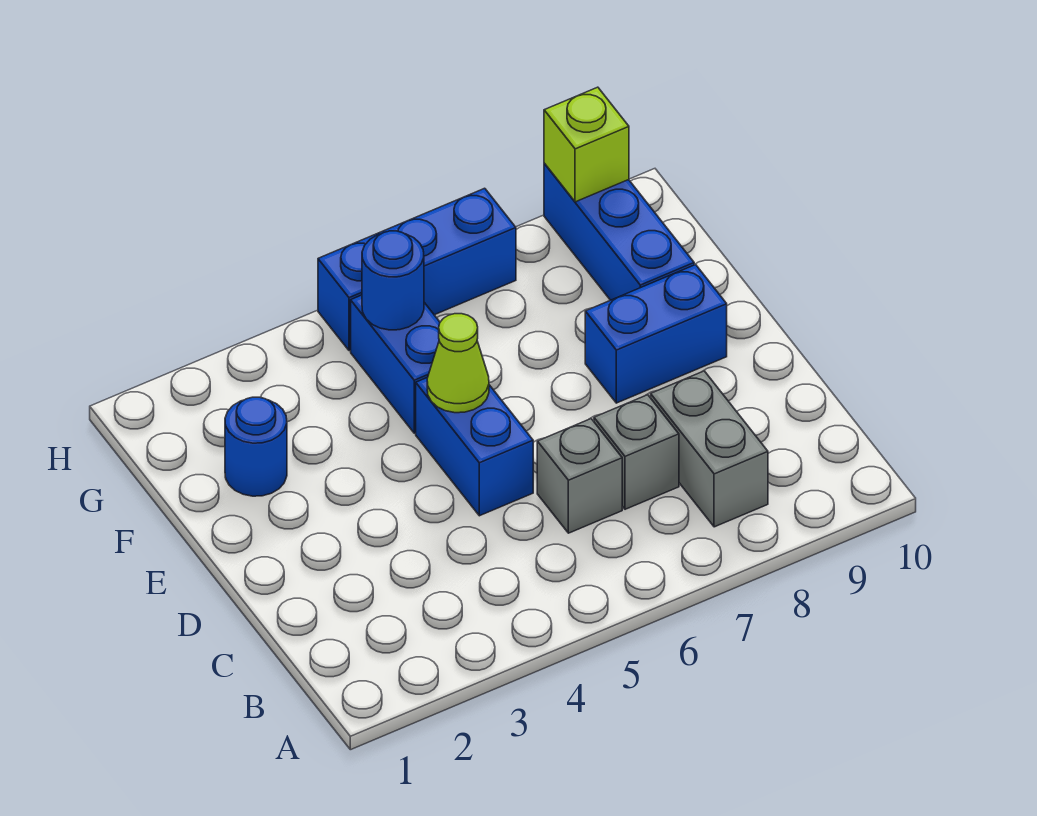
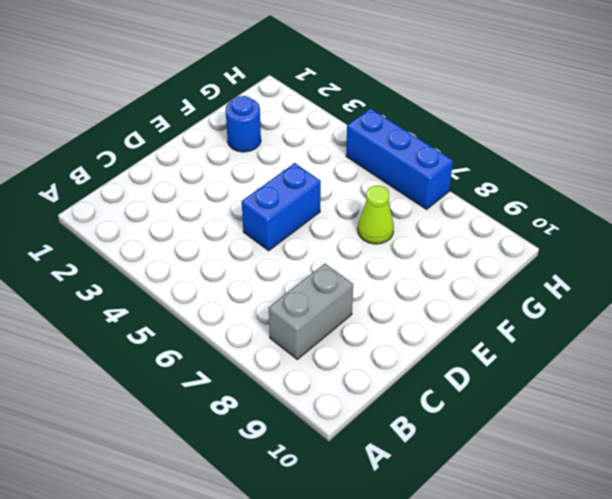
lime 1x1 cone [358,186,394,244] -> lime 1x1 cone moved to [427,314,489,413]
none -> grey 1x1 brick [537,419,622,533]
none -> grey 1x1 brick [594,395,679,509]
none -> blue 1x2 brick [585,265,727,403]

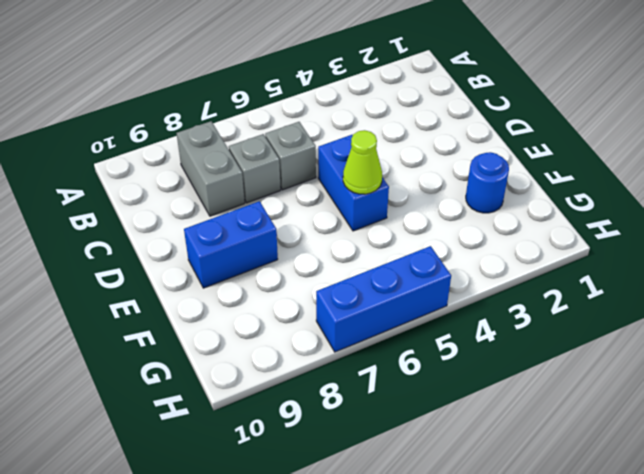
none -> blue 1x2 brick [351,295,440,433]
none -> blue 1x3 brick [544,164,694,300]
none -> blue 1x1 round brick [362,231,424,330]

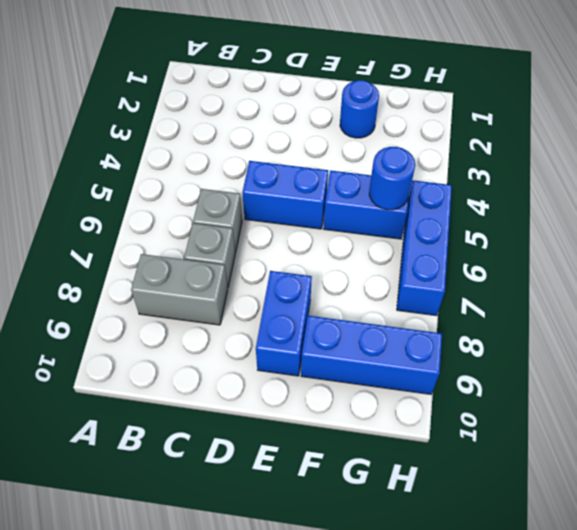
none -> lime 1x1 cone [427,314,489,413]
none -> lime 1x1 brick [544,87,629,202]

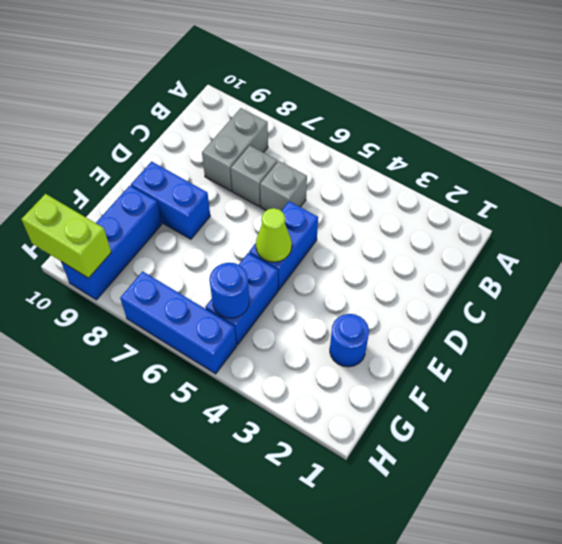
lime 1x2 brick [22,194,111,278] -> lime 1x1 brick [544,87,629,202]

